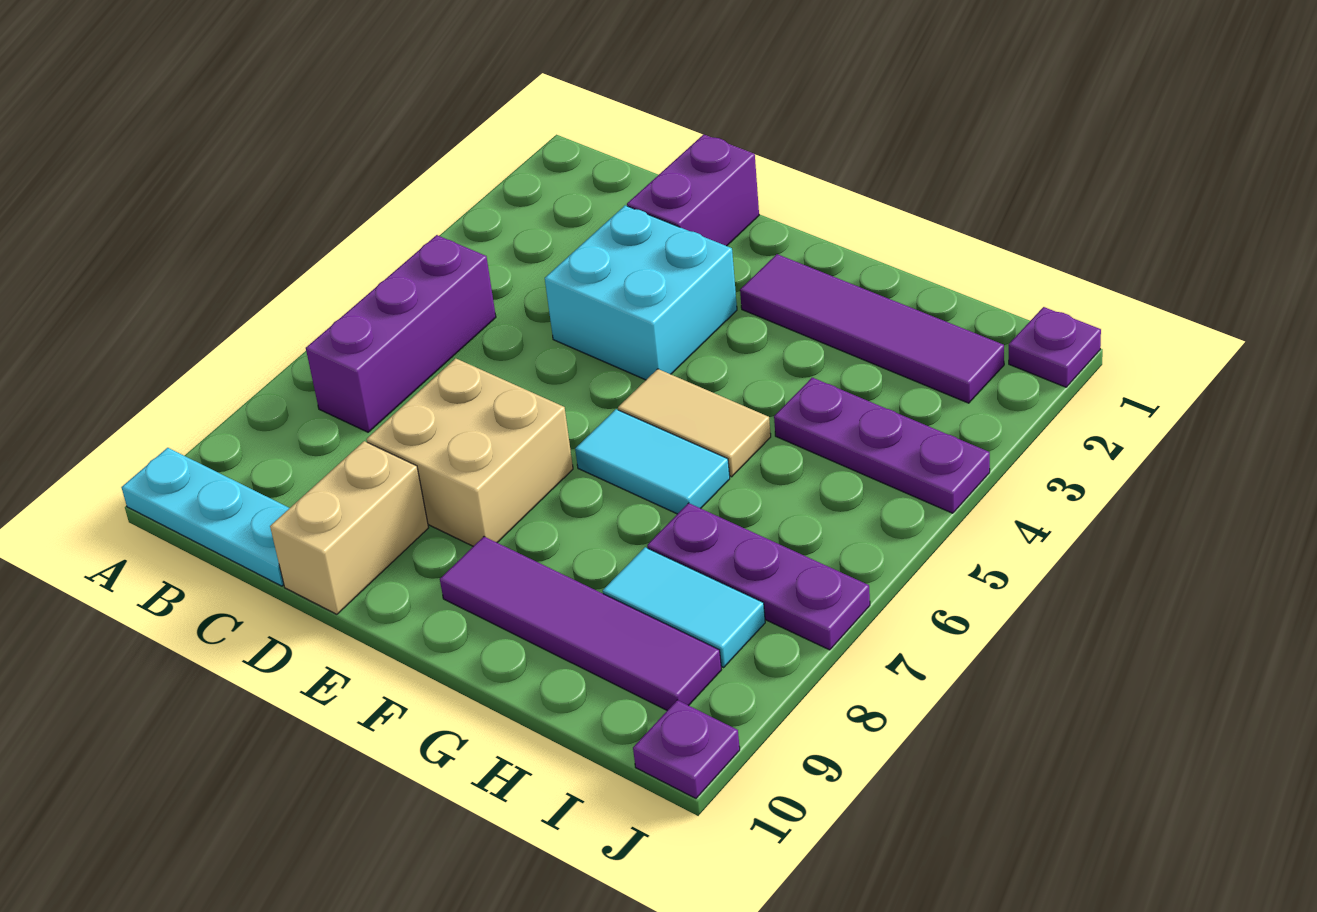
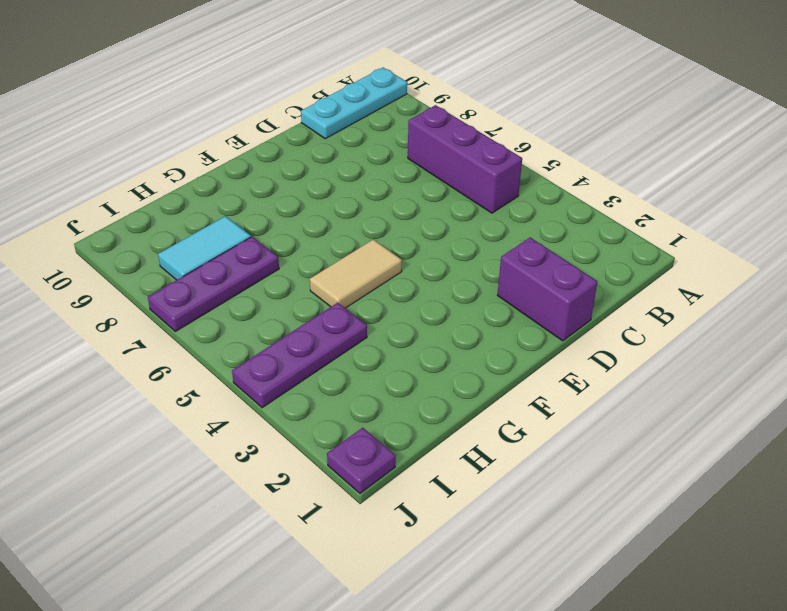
none -> cyan 2x2 brick [545,205,737,380]
none -> tan 2x2 brick [367,358,573,546]
none -> tan 1x2 brick [270,441,429,614]

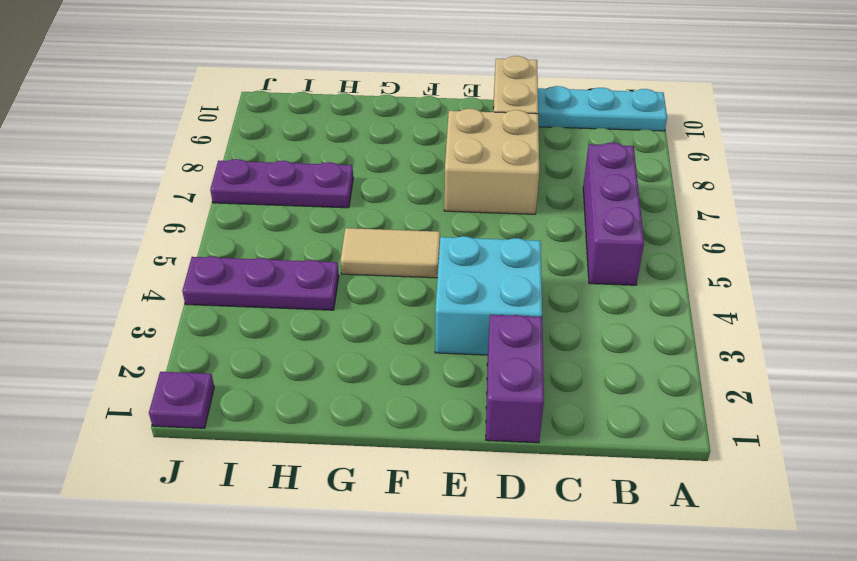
none -> purple 1x4 tile [740,254,1004,403]
none -> cyan 1x2 tile [575,409,730,514]
none -> purple 1x4 tile [440,537,721,710]

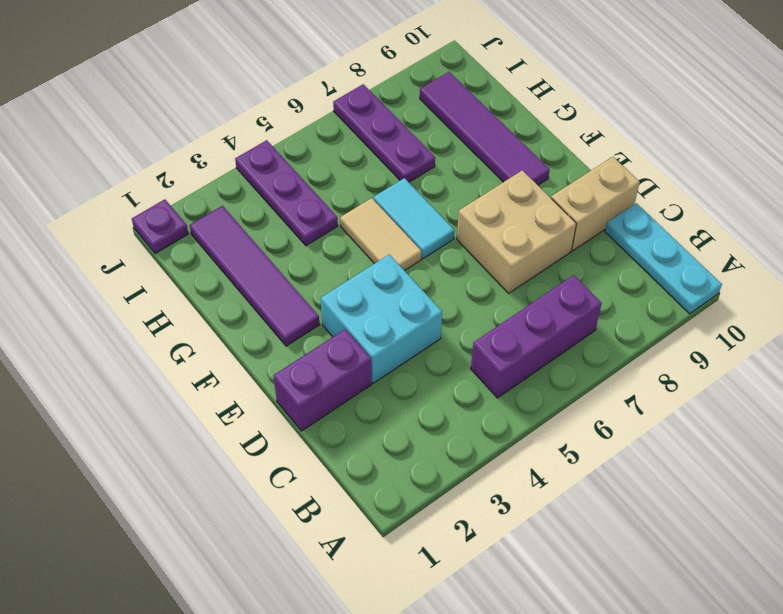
none -> cyan 1x2 tile [603,547,765,668]
none -> purple 1x1 plate [633,700,740,798]

